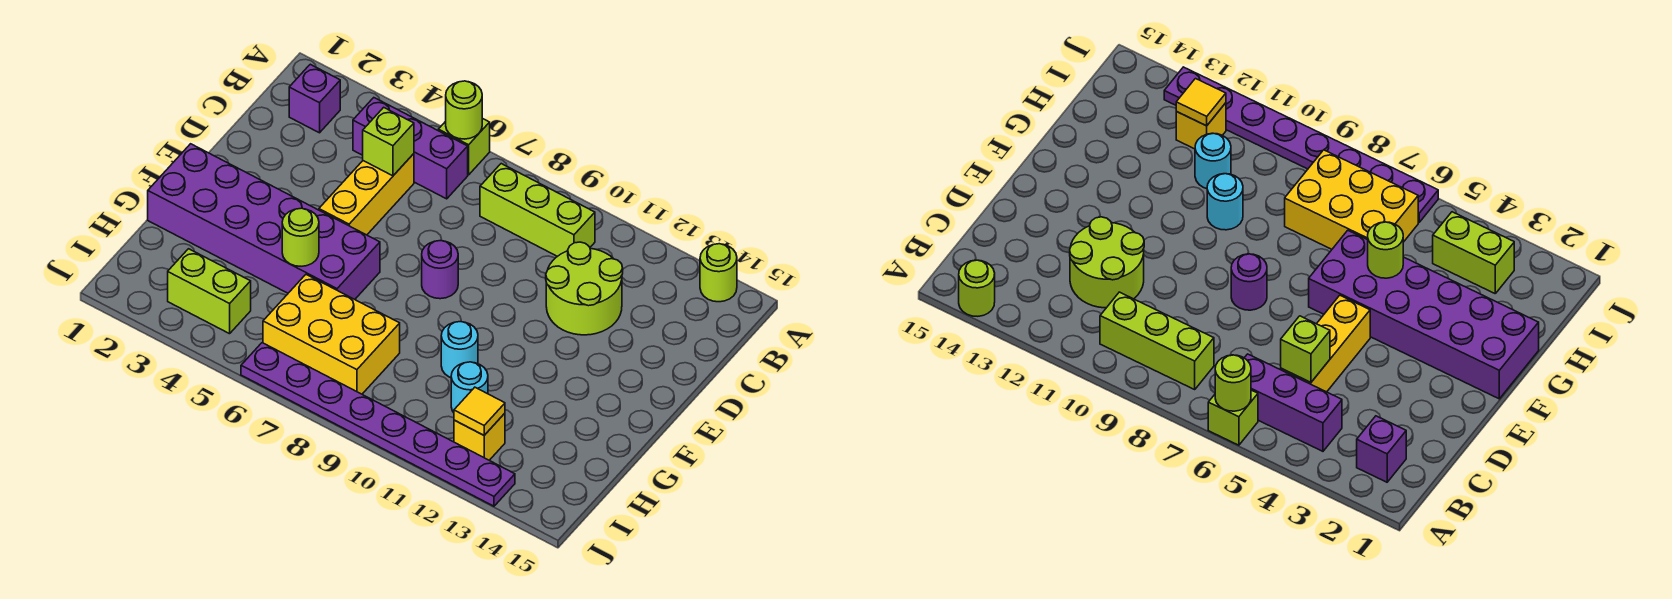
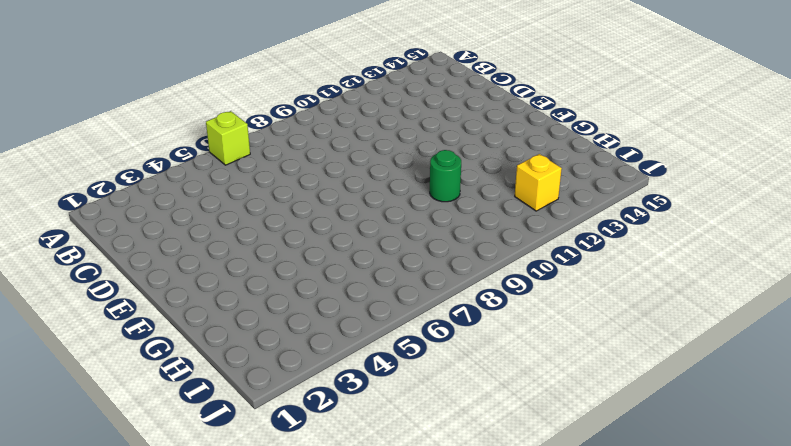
green 1x1 round brick [430,150,461,202] -> cyan 1x1 round brick [441,322,478,378]
none -> lime 1x1 round brick [700,244,737,302]
none -> purple 1x1 brick [289,64,340,133]
none -> purple 1x3 brick [353,98,468,199]

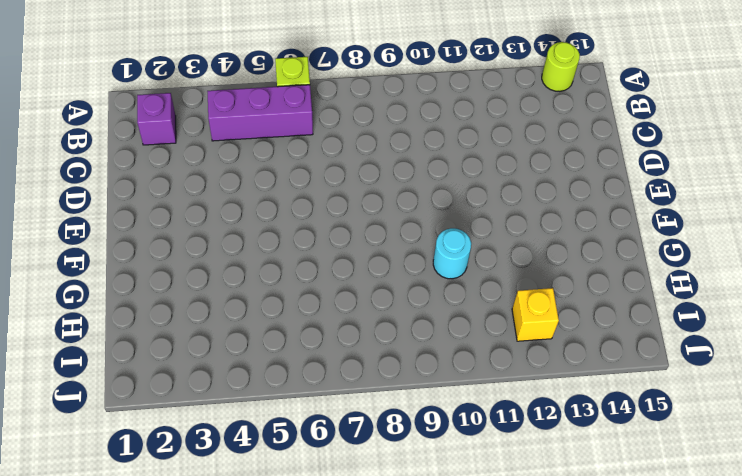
none -> lime 1x3 brick [480,164,595,256]
none -> yellow 1x3 brick [319,154,414,235]
none -> lime 2x2 round brick [546,242,623,335]

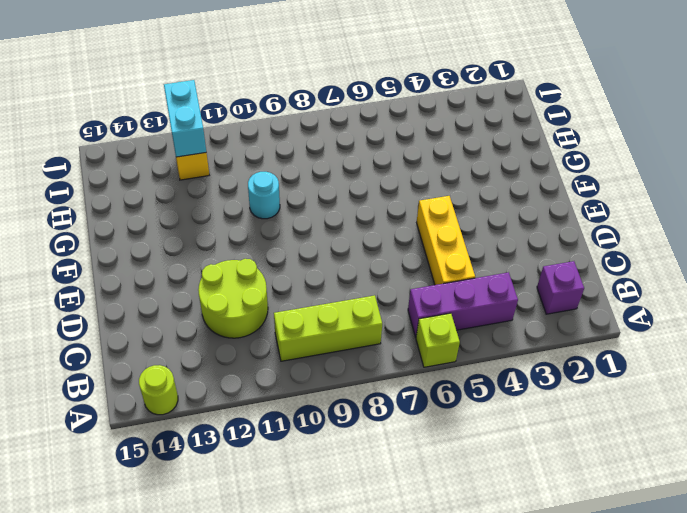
cyan 1x2 brick [164,80,206,157] -> yellow 1x1 tile [454,387,505,435]
none -> purple 1x1 round brick [422,240,458,299]
none -> purple 2x6 brick [148,144,380,299]
none -> yellow 2x3 brick [263,275,400,394]

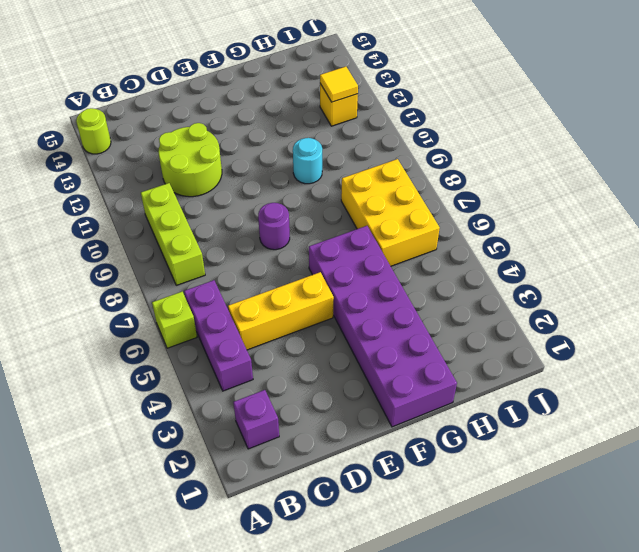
none -> cyan 1x1 round brick [451,362,488,413]
none -> lime 1x2 brick [168,249,251,334]
none -> purple 1x8 plate [241,343,515,506]

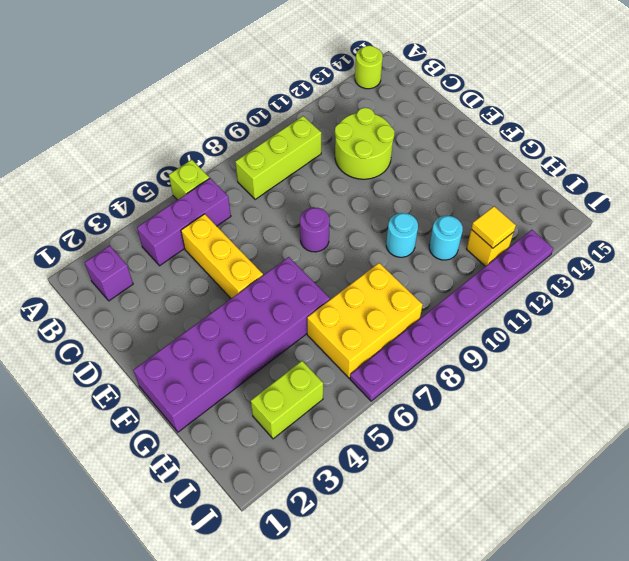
none -> lime 1x1 round brick [446,81,482,139]
none -> lime 1x1 brick [363,107,414,176]
none -> lime 1x1 round brick [282,208,319,266]

